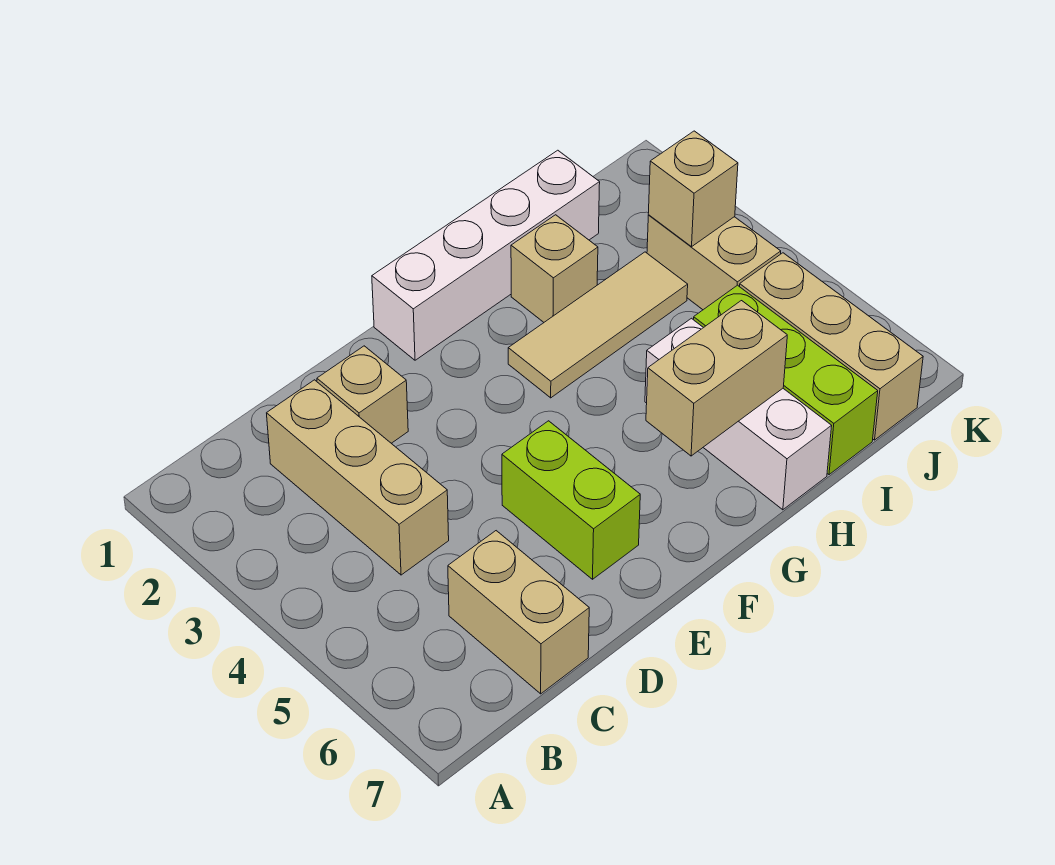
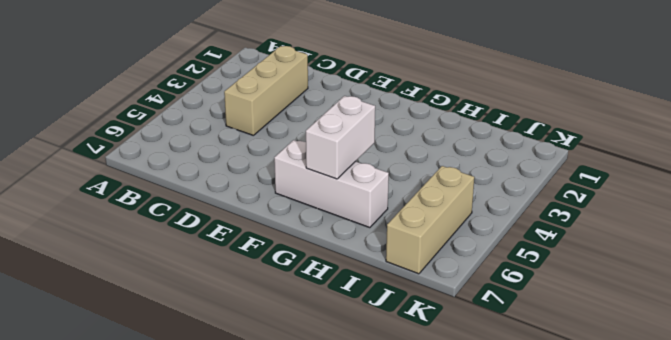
white 1x3 brick [274,140,389,228] -> white 1x3 brick turned to [645,318,832,510]
white 1x2 brick [306,96,375,179] -> tan 1x2 brick [646,301,787,456]
none -> tan 1x2 brick [448,531,589,694]
none -> tan 1x1 brick [317,346,408,443]
none -> lime 1x2 brick [502,421,640,579]

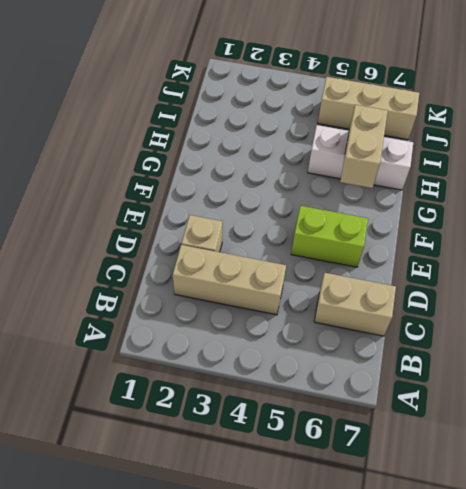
none -> white 1x4 brick [372,150,600,360]
none -> tan 1x3 tile [508,252,688,398]
none -> tan 1x1 brick [511,215,598,322]

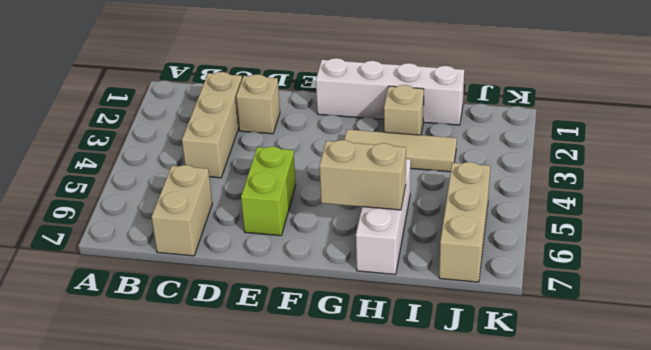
none -> lime 1x3 brick [693,285,878,475]
none -> tan 1x2 brick [647,215,781,310]
none -> tan 1x1 brick [648,131,738,247]

